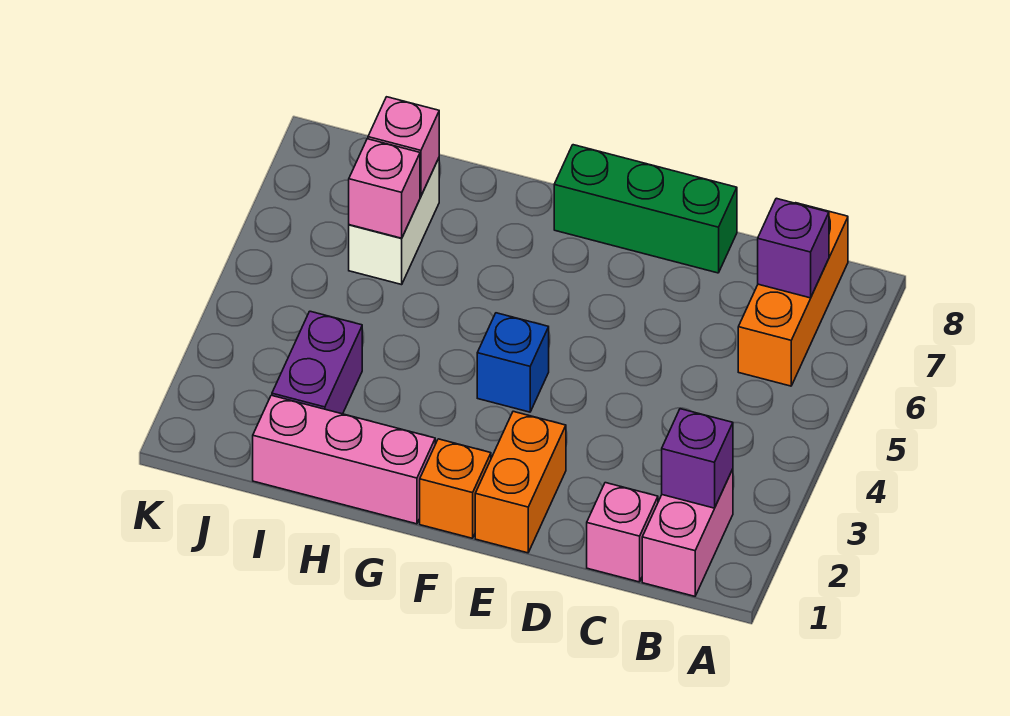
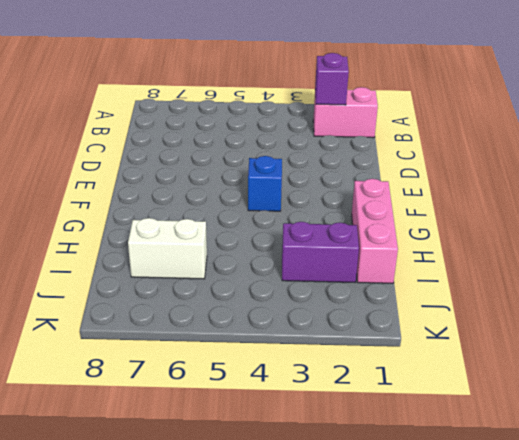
none -> orange 1x3 brick [738,203,848,386]
none -> pink 1x1 brick [587,483,658,582]
none -> green 1x3 brick [554,145,737,273]

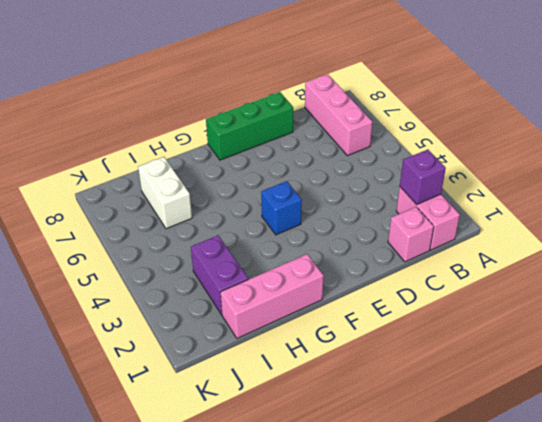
pink 1x3 brick [305,74,372,156] -> orange 1x3 brick [738,203,848,386]
none -> orange 1x2 brick [475,411,566,553]
none -> orange 1x1 brick [420,439,491,538]
none -> purple 1x1 brick [758,198,829,298]

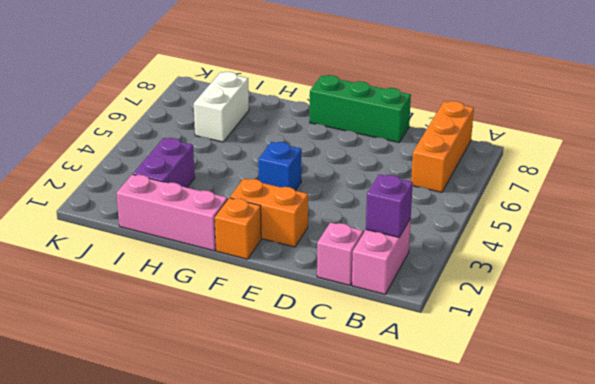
orange 1x2 brick [230,179,308,247] -> orange 1x2 brick turned to [475,411,566,553]
none -> purple 1x1 brick [758,198,829,298]
none -> pink 1x1 brick [349,139,420,238]
none -> pink 1x1 brick [368,97,439,196]

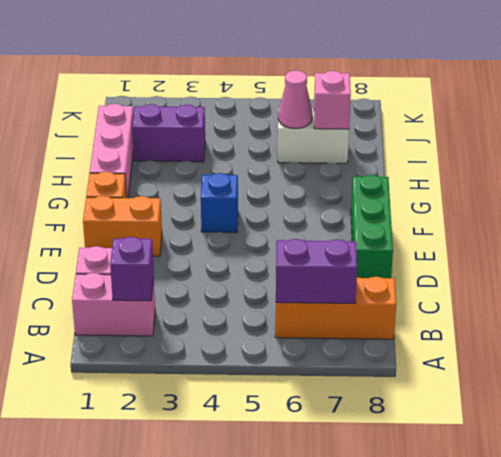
purple 1x2 brick [276,239,357,304] -> purple 1x1 brick [758,198,829,298]
pink 1x1 cone [278,70,313,129] -> pink 1x1 brick [349,139,420,238]

